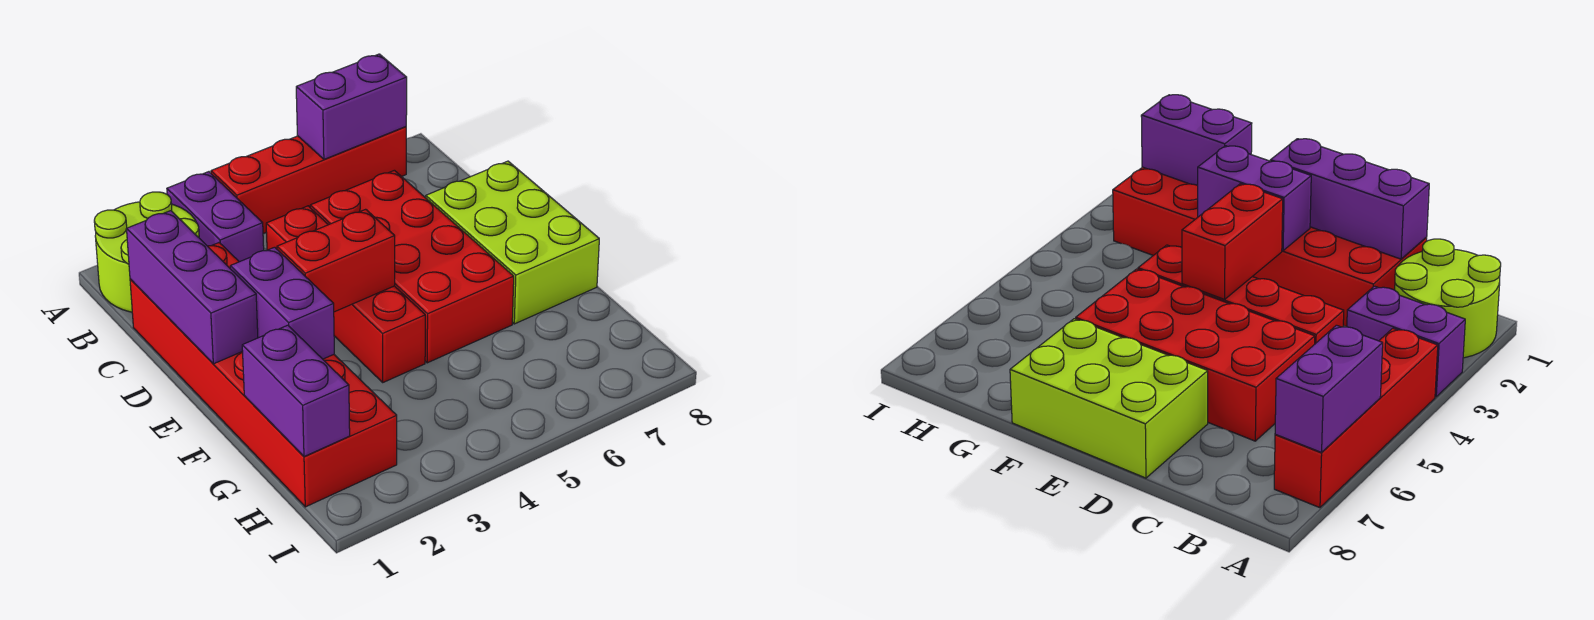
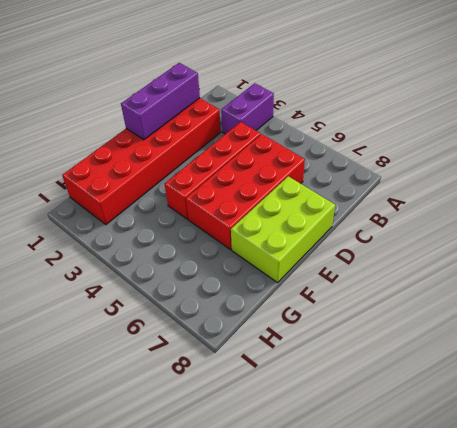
none -> lime 2x2 round brick [94,192,199,312]
none -> red 1x4 brick [211,127,406,234]
none -> purple 1x2 brick [296,54,407,159]

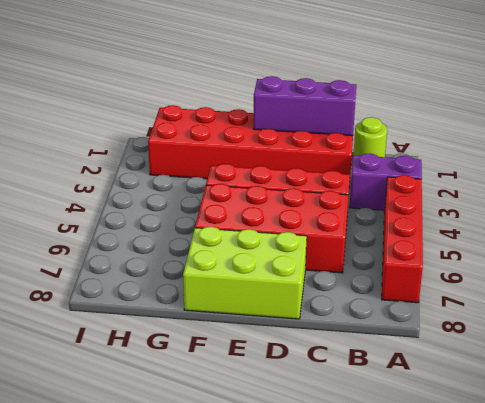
lime 1x1 round brick [353,117,387,157] -> lime 2x2 round brick [94,192,199,312]
none -> purple 1x2 brick [296,54,407,159]
none -> purple 1x2 brick [230,247,334,359]
none -> red 1x2 brick [277,209,395,312]

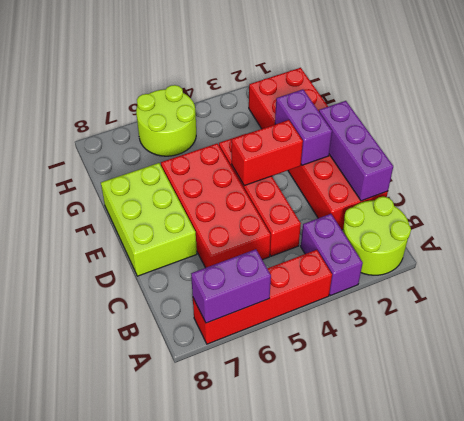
lime 2x2 round brick [136,85,196,156] -> none
none -> purple 1x2 brick [242,325,350,457]

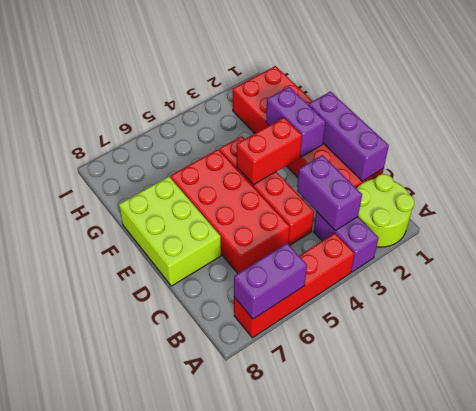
purple 1x2 brick [297,155,362,231] -> purple 1x2 brick moved to [242,325,350,457]

